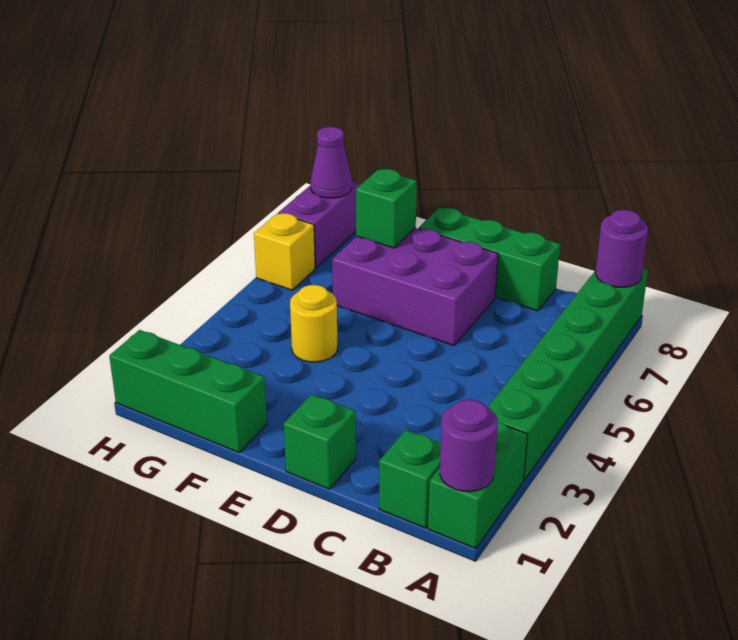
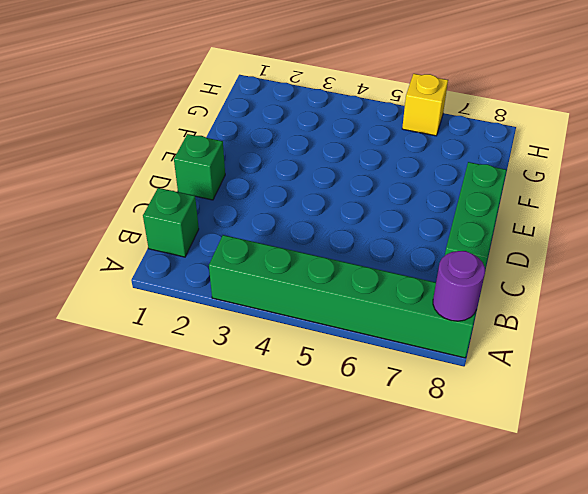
none -> green 1x2 brick [428,421,527,549]
none -> purple 2x3 brick [332,228,498,346]
none -> green 1x3 brick [109,330,267,452]

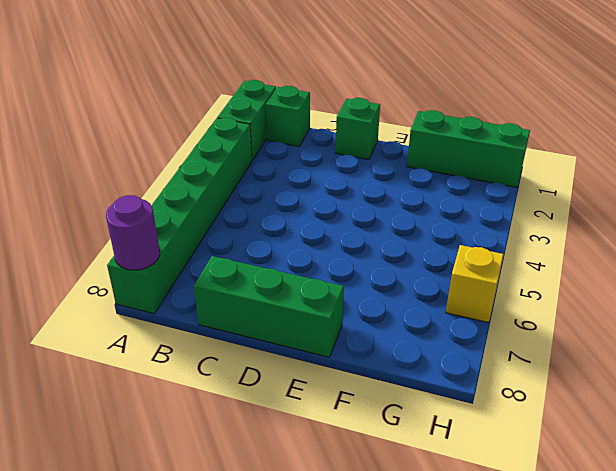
none -> purple 2x3 brick [332,228,498,346]
none -> yellow 1x1 round brick [290,285,338,362]
none -> purple 1x2 brick [279,182,360,268]

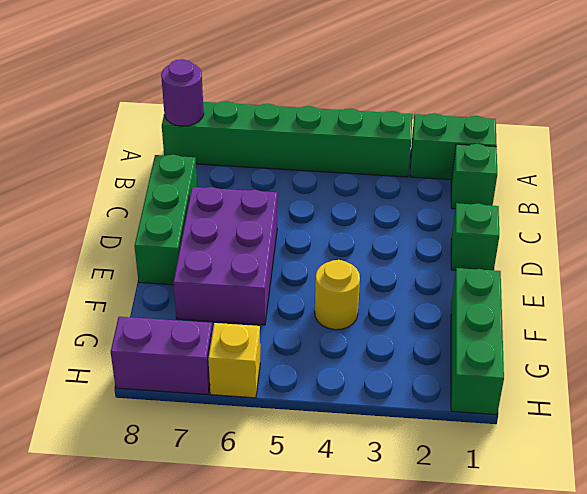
none -> purple 1x1 round brick [440,400,498,492]
none -> green 1x1 brick [356,169,417,248]
none -> purple 1x1 cone [310,127,352,198]

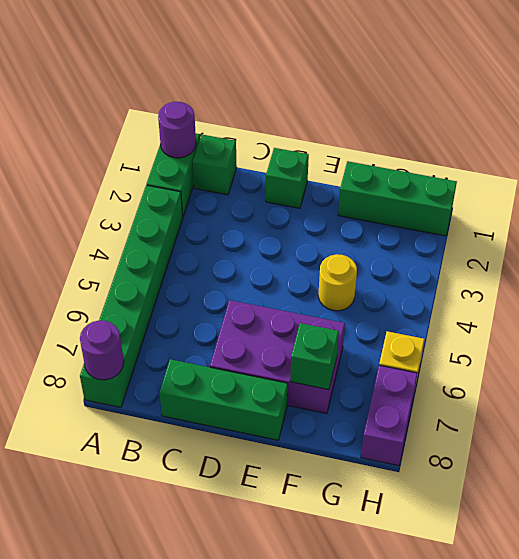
none -> purple 1x1 cone [310,127,352,198]

